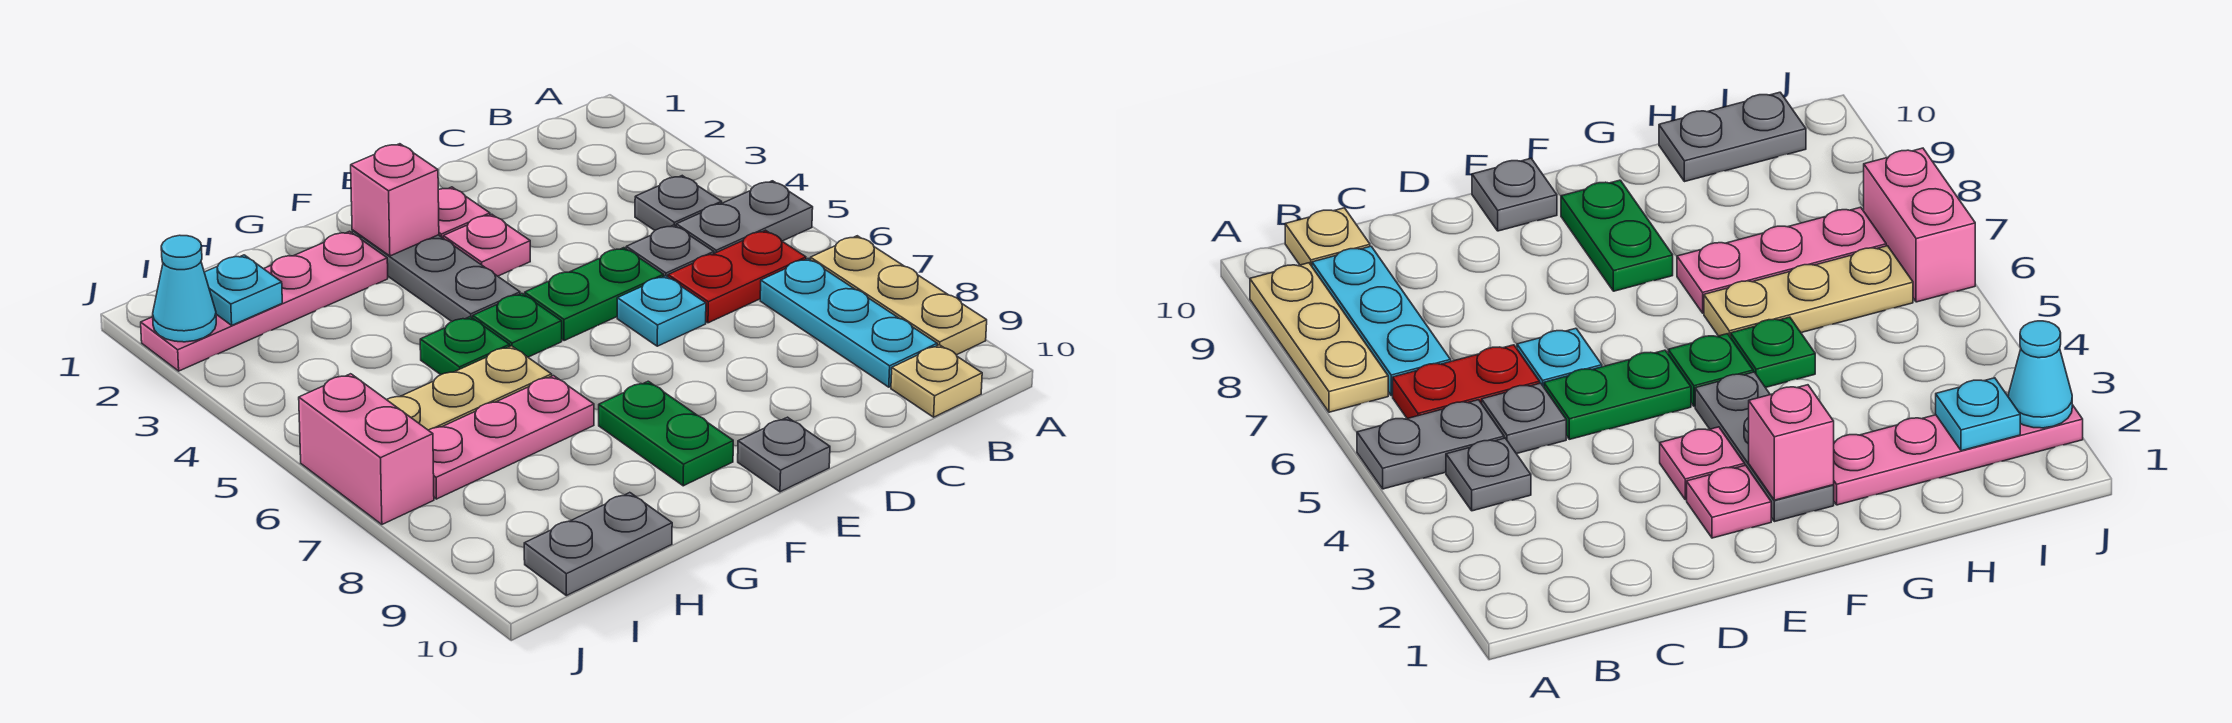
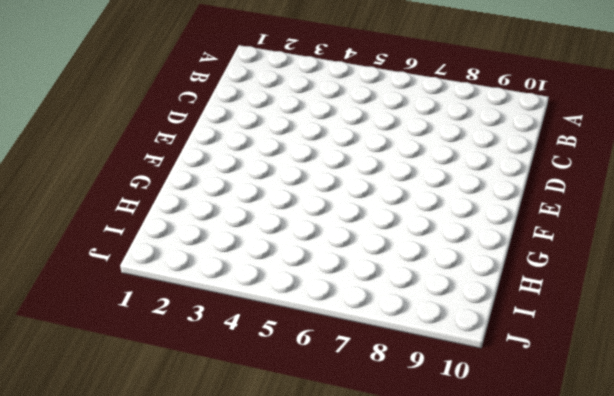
none -> grey 1x2 plate [676,181,813,253]
none -> tan 1x3 plate [810,236,987,355]
none -> grey 1x1 plate [635,176,722,230]

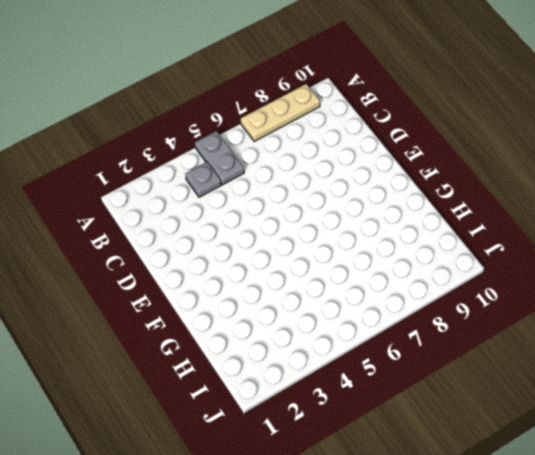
none -> red 1x2 plate [668,230,806,323]
none -> cyan 1x3 plate [760,259,937,387]
none -> tan 1x1 plate [891,345,982,417]

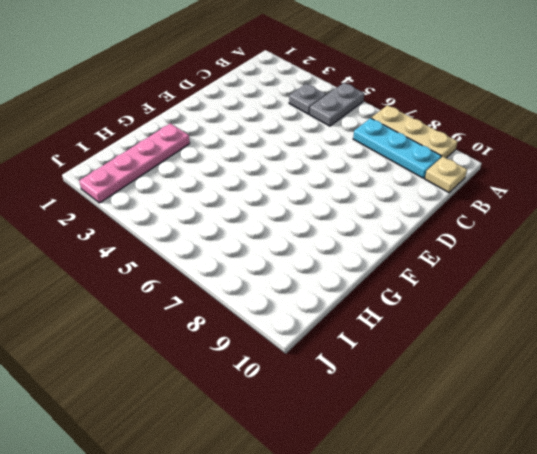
none -> red 1x2 plate [668,230,806,323]
none -> grey 1x1 plate [626,225,714,277]
none -> green 1x2 plate [525,248,664,341]

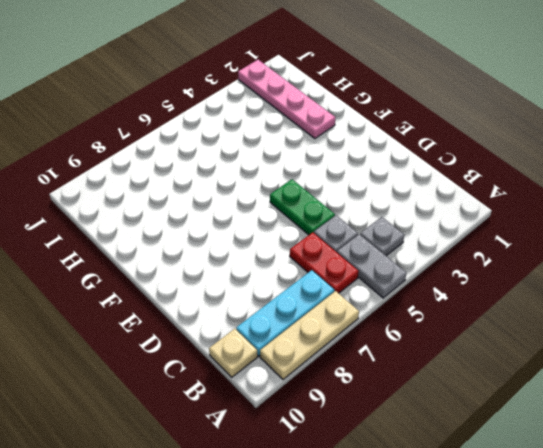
none -> cyan 1x1 plate [617,276,706,346]
none -> pink 1x1 plate [438,187,490,238]
none -> pink 1x1 plate [443,214,530,276]

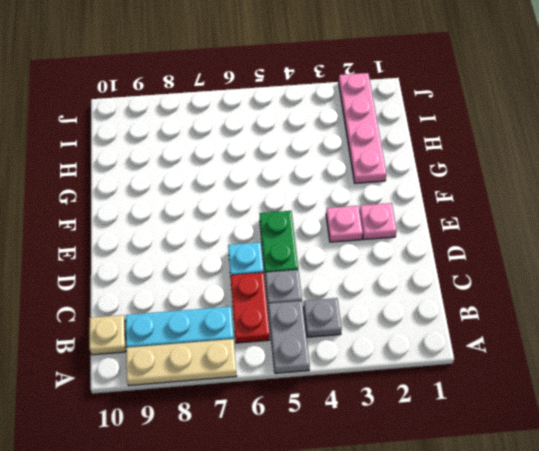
none -> grey 1x1 plate [738,417,830,492]
none -> grey 1x3 plate [352,230,520,321]
none -> green 1x1 plate [473,293,562,357]

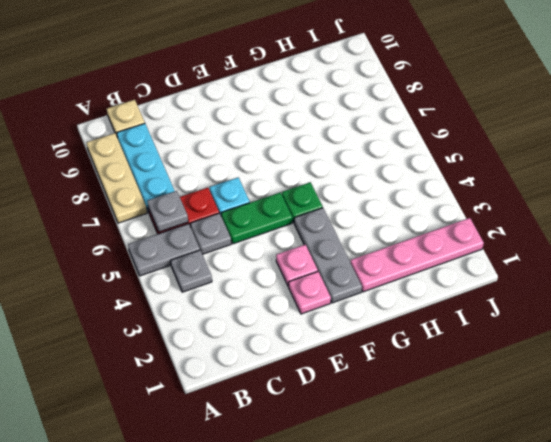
grey 1x1 plate [148,191,188,232] -> grey 1x1 plate moved to [738,417,830,492]
none -> green 1x2 plate [599,381,733,486]
none -> green 1x1 plate [420,317,510,375]
none -> tan 1x3 plate [387,346,552,430]

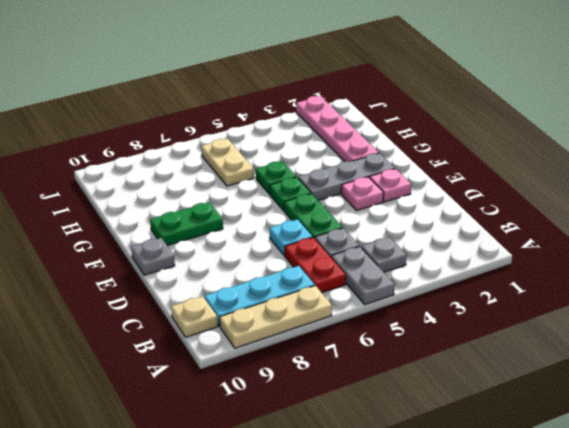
tan 1x2 plate [201,139,254,186] -> tan 1x3 plate [387,346,552,430]
none -> pink 1x3 plate [429,376,594,499]
none -> grey 1x2 plate [524,493,672,596]
none -> pink 1x2 brick [299,374,434,524]

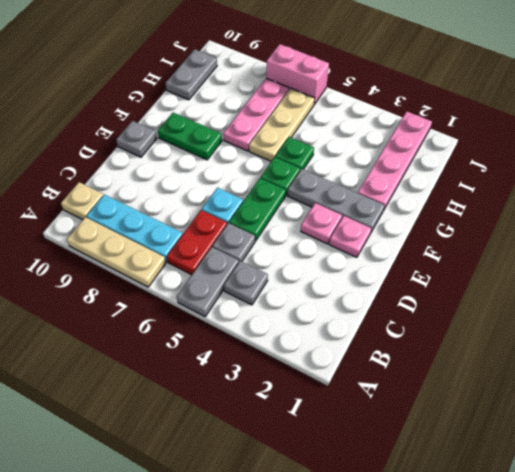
none -> pink 1x1 brick [351,144,439,256]
none -> cyan 1x1 plate [204,255,282,325]
none -> cyan 1x1 cone [153,235,216,342]

